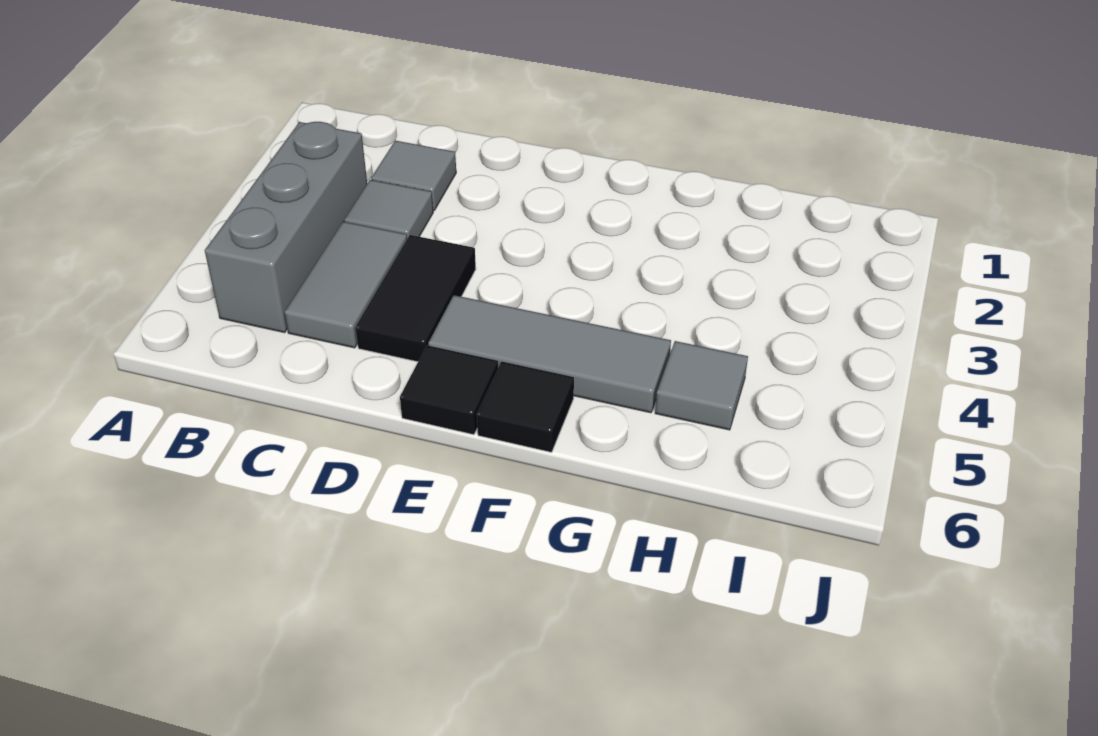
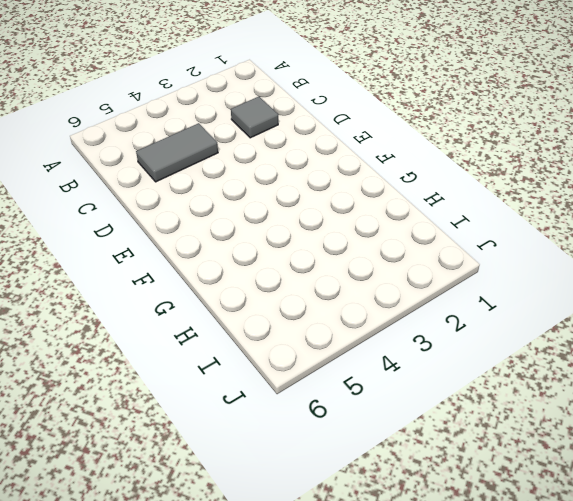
none -> grey 1x3 brick [205,122,367,333]
none -> grey 1x1 tile [344,180,433,239]

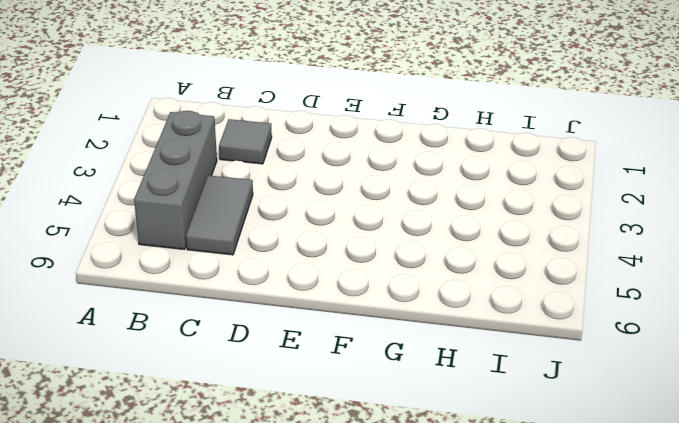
none -> grey 1x1 tile [344,180,433,239]
none -> black 1x2 tile [356,235,476,362]

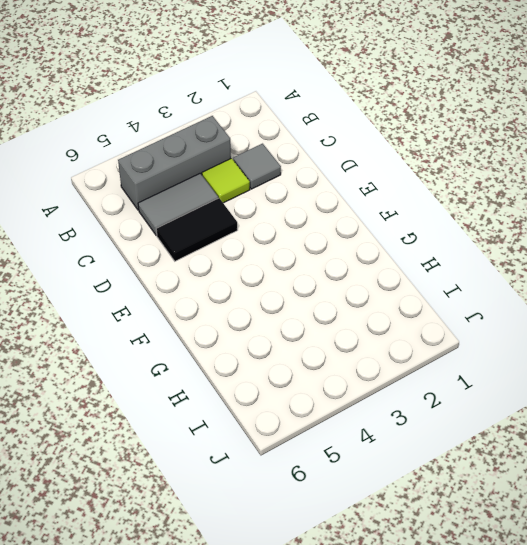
lime 1x1 tile [202,158,250,203] -> grey 1x1 tile [344,180,433,239]
none -> grey 1x3 tile [428,295,671,413]
none -> black 1x1 tile [400,345,498,435]

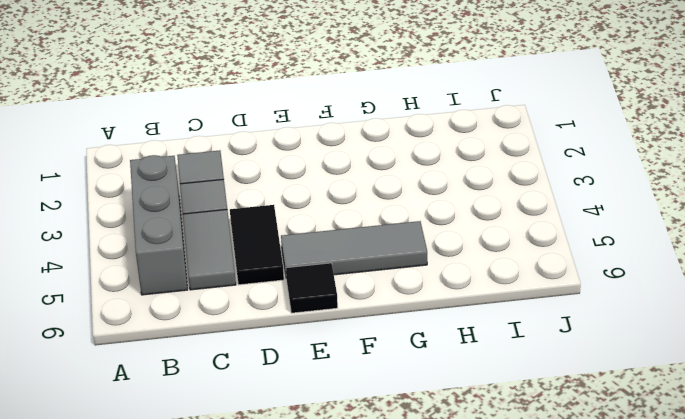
none -> black 1x1 tile [477,362,574,452]
none -> grey 1x1 tile [655,341,748,430]

